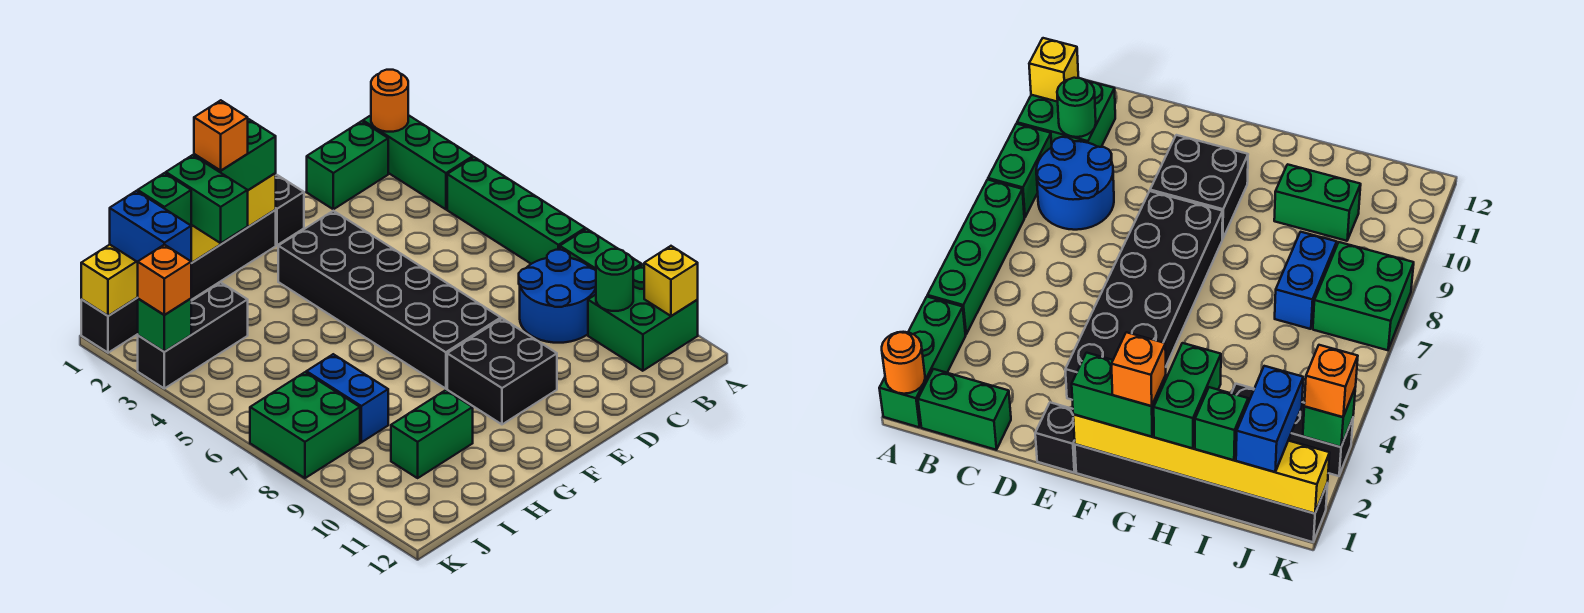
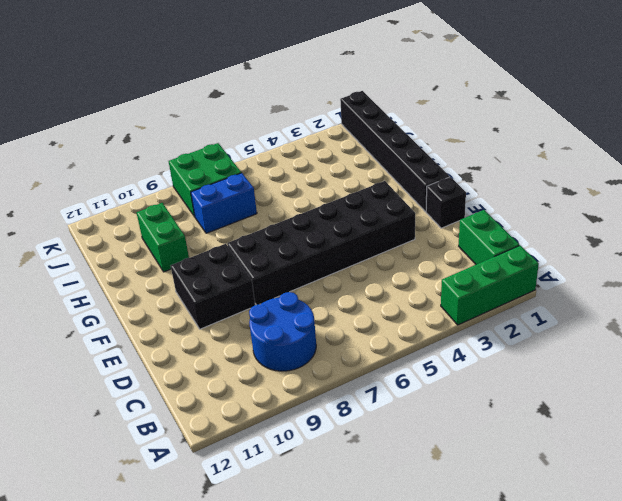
none -> green 1x4 brick [447,157,585,264]
none -> green 1x2 brick [560,229,642,271]
none -> green 2x2 brick [588,265,698,371]

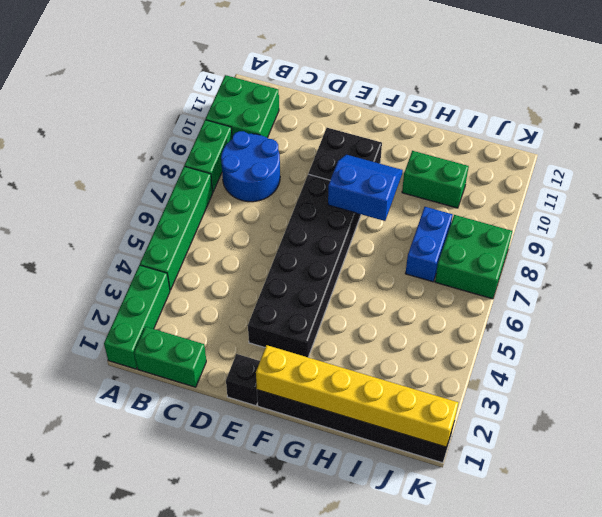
blue 2x2 slope [328,155,403,221] -> none
none -> black 1x3 brick [138,283,248,388]
none -> orange 1x1 round brick [371,70,408,132]
none -> yellow 1x1 brick [644,246,698,316]

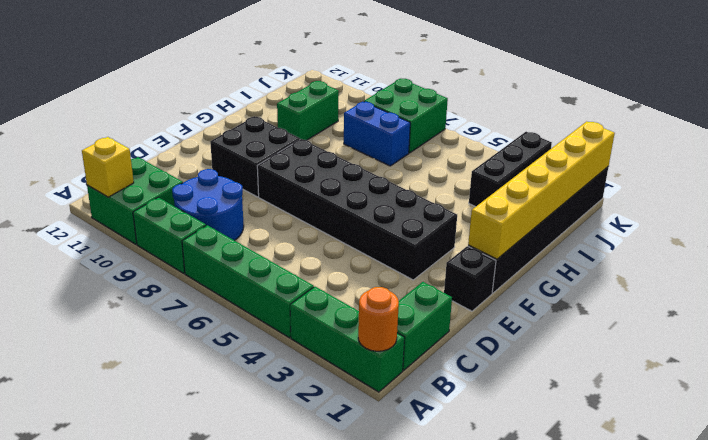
none -> green 1x1 round brick [596,249,633,311]
none -> green 1x1 brick [138,299,191,352]
none -> green 1x2 brick [194,119,276,190]

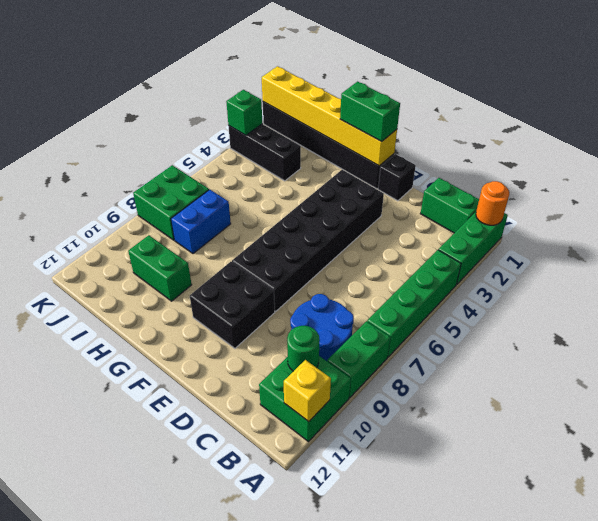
none -> green 1x2 brick [166,155,248,243]
none -> green 1x1 brick [138,173,191,225]
none -> blue 1x2 brick [110,191,191,262]

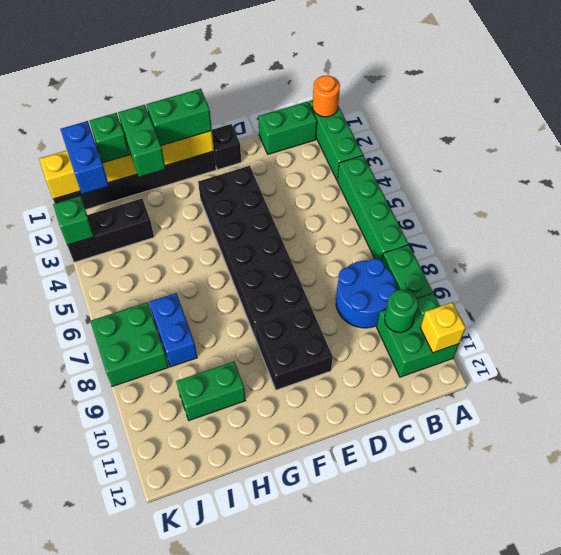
none -> orange 1x1 brick [137,245,191,315]
none -> orange 1x1 brick [194,100,248,171]

